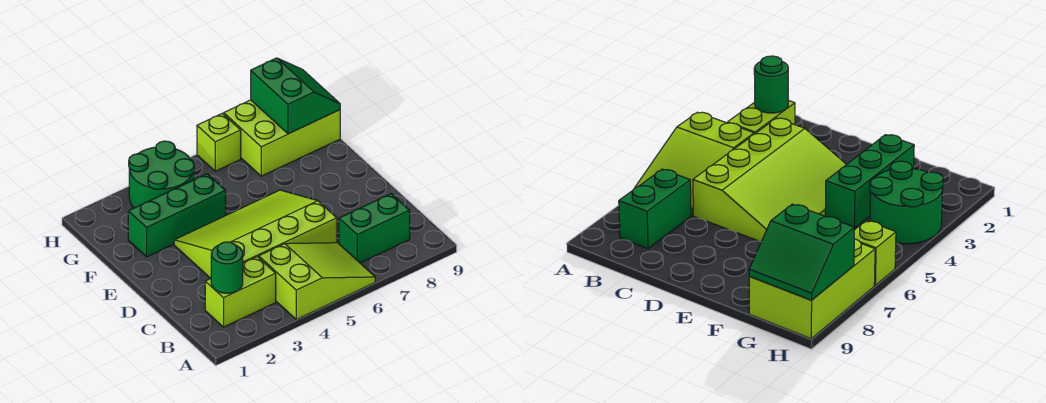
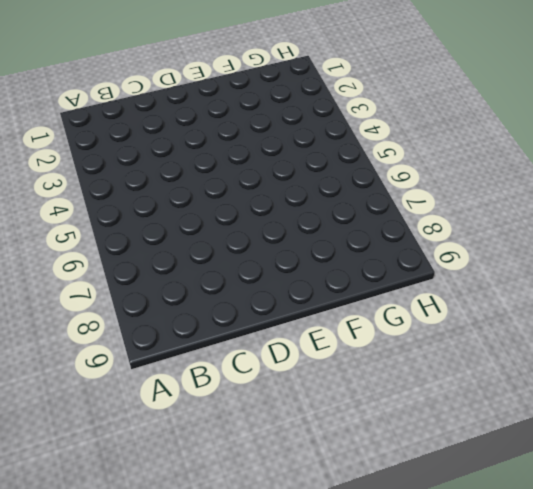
none -> lime 2x3 slope [259,243,375,319]
none -> lime 1x2 brick [205,257,276,327]

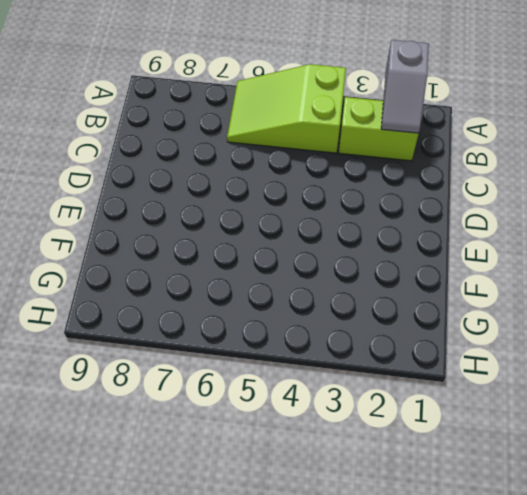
grey 1x2 slope [381,40,429,133] -> green 1x1 round brick [211,242,243,293]
none -> green 1x2 brick [339,194,410,263]
none -> lime 3x4 slope [174,190,337,278]

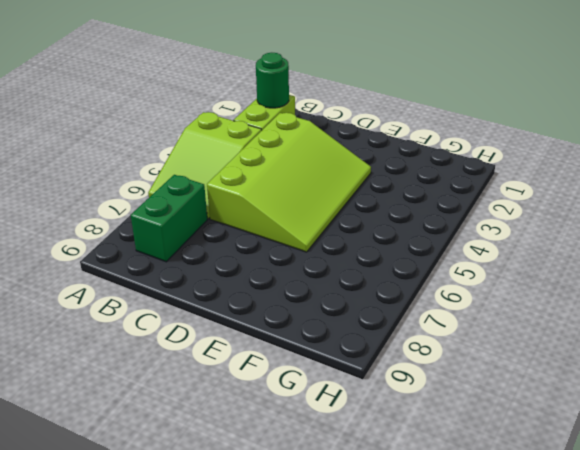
none -> green 1x3 brick [128,174,226,257]
none -> green 2x2 round brick [129,141,194,208]

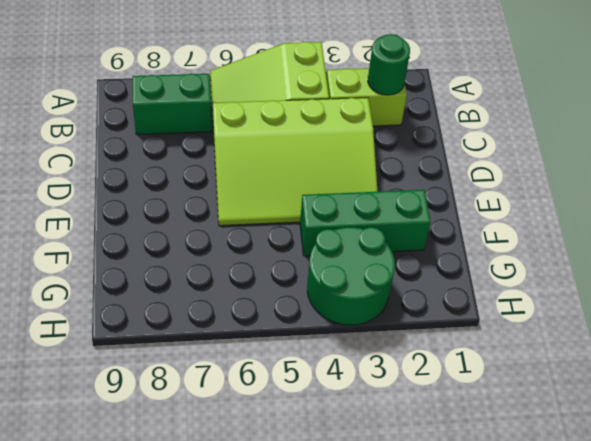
none -> lime 2x3 brick [224,100,340,176]
none -> lime 1x1 brick [197,113,241,171]

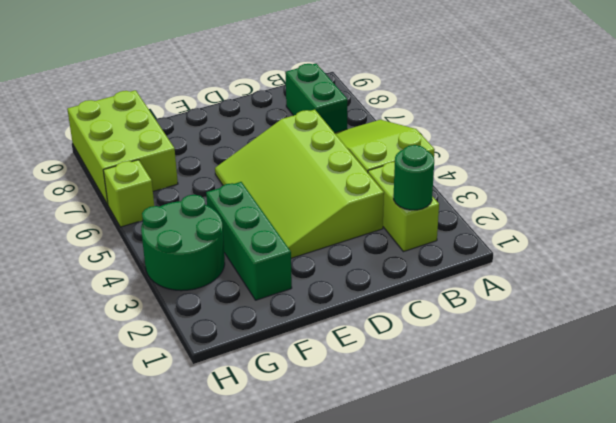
none -> green 2x2 slope [251,58,340,134]

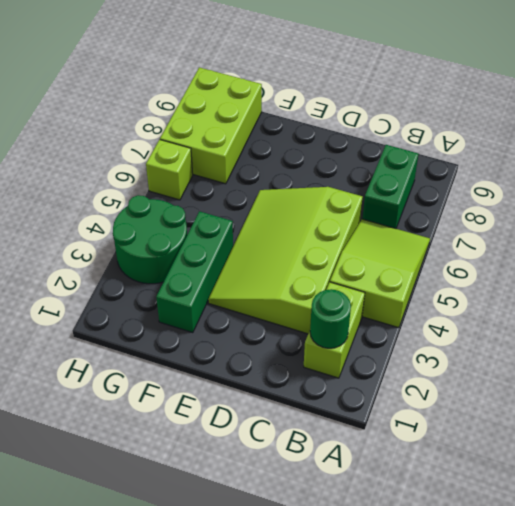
none -> green 2x2 slope [251,58,340,134]

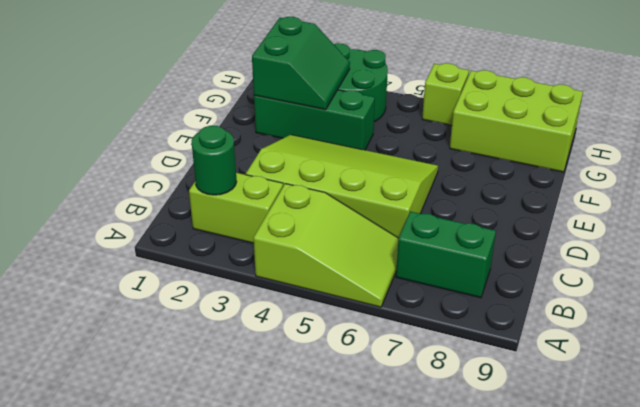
green 2x2 slope [252,17,350,110] -> green 2x2 slope moved to [251,58,340,134]

